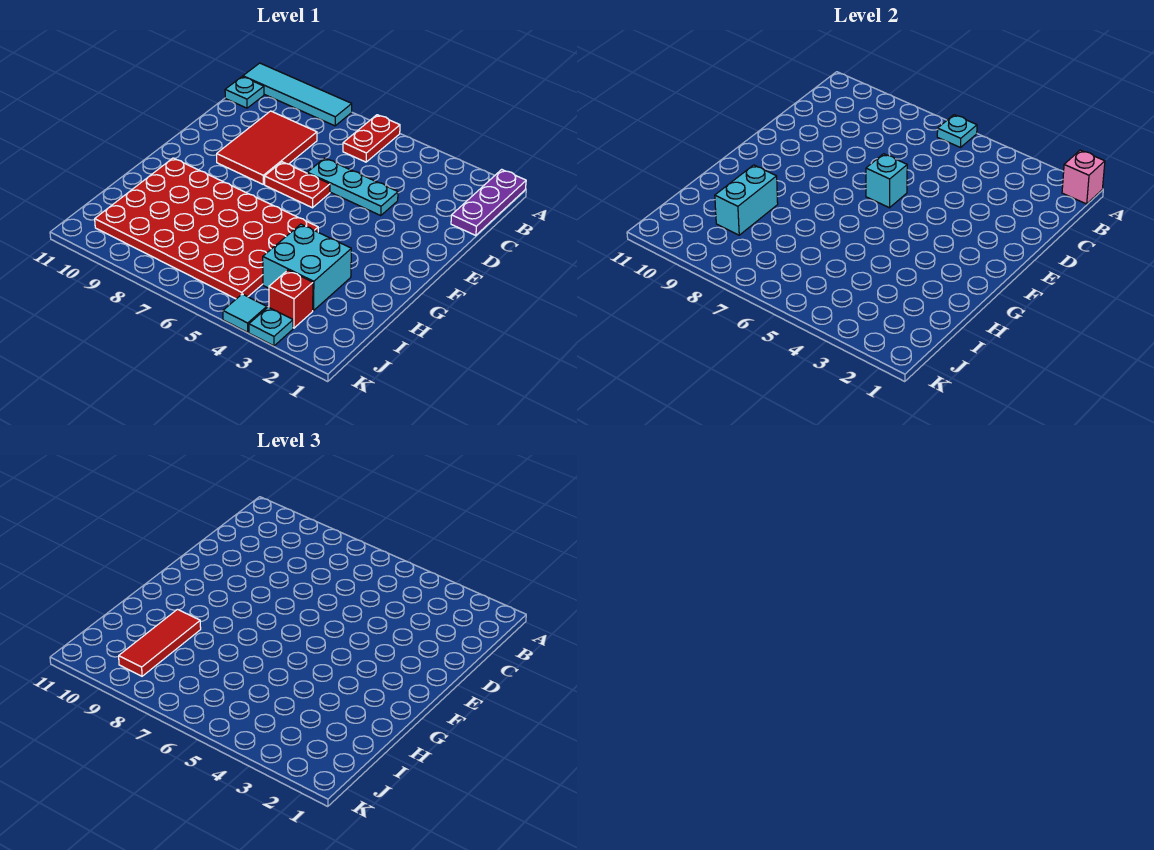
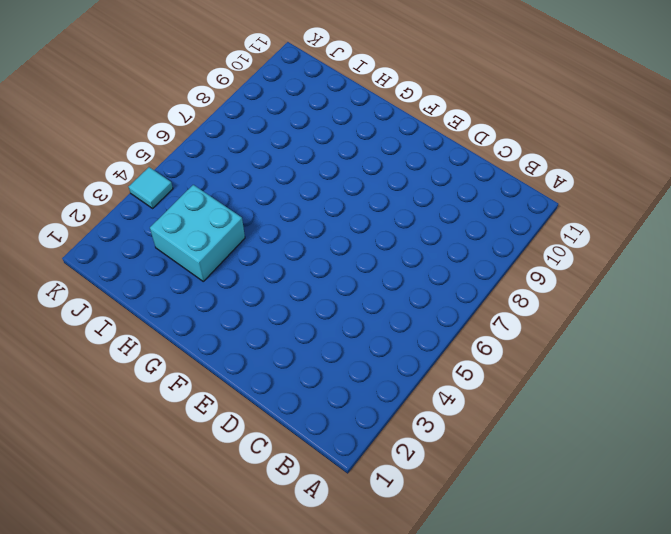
none -> purple 1x3 plate [451,169,526,236]
none -> red 1x2 plate [343,115,400,162]
none -> cyan 1x4 tile [243,63,352,126]

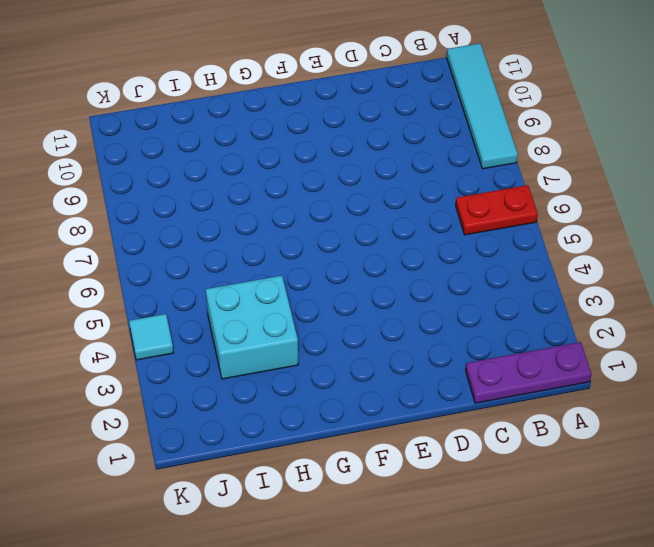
none -> cyan 1x1 plate [225,77,264,108]
none -> red 2x3 tile [217,111,317,184]
none -> cyan 1x3 plate [307,158,398,216]

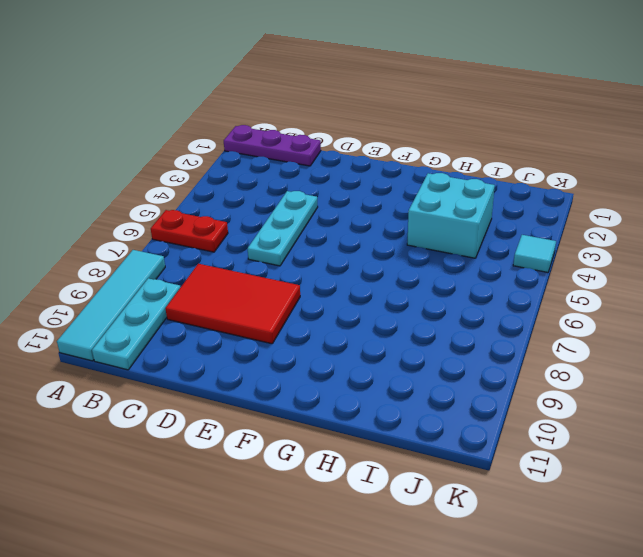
cyan 1x3 plate [92,278,180,370] -> cyan 1x1 plate [225,77,264,108]
none -> red 1x2 plate [265,162,330,208]
none -> red 4x6 plate [95,158,318,299]
none -> red 1x1 brick [269,270,313,328]

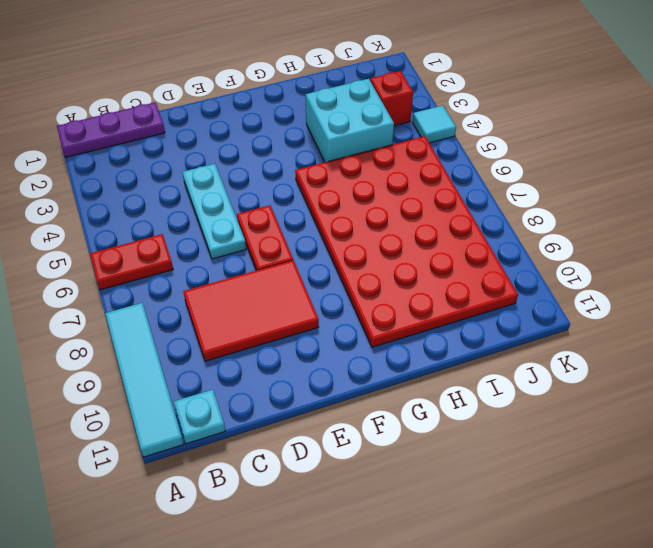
none -> cyan 1x1 plate [249,307,293,346]
none -> pink 1x1 brick [1062,150,1105,204]
none -> cyan 1x1 plate [937,115,977,148]

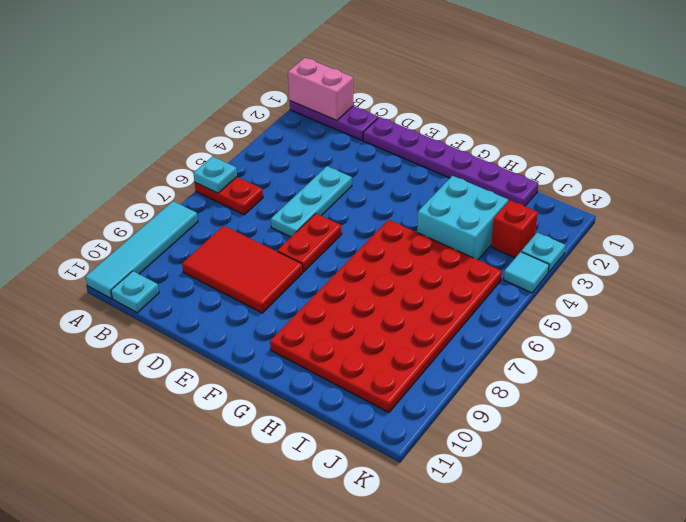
pink 1x2 brick [288,58,353,120] -> pink 1x1 brick [1062,150,1105,204]
purple 1x6 plate [363,117,538,206] -> none
none -> cyan 1x1 brick [866,154,907,208]
none -> cyan 1x2 brick [715,165,778,235]
none -> red 1x3 tile [119,609,201,676]

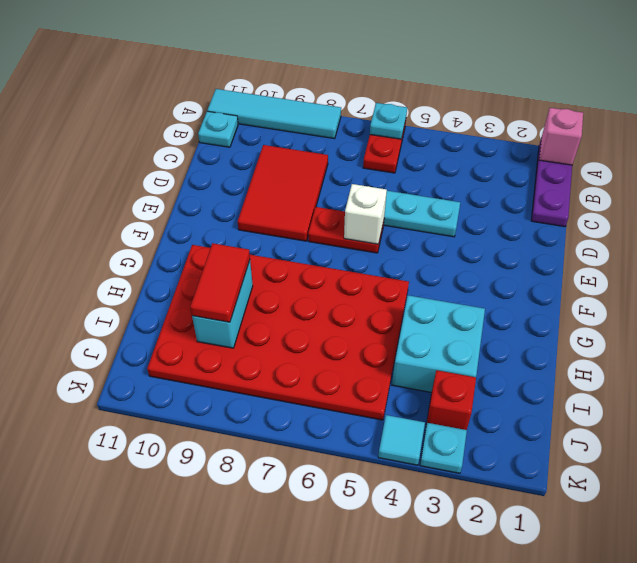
white 1x1 brick [344,184,387,244] -> cyan 1x1 brick [866,154,907,208]
red 1x2 tile [190,243,250,322] -> red 1x3 tile [119,609,201,676]

